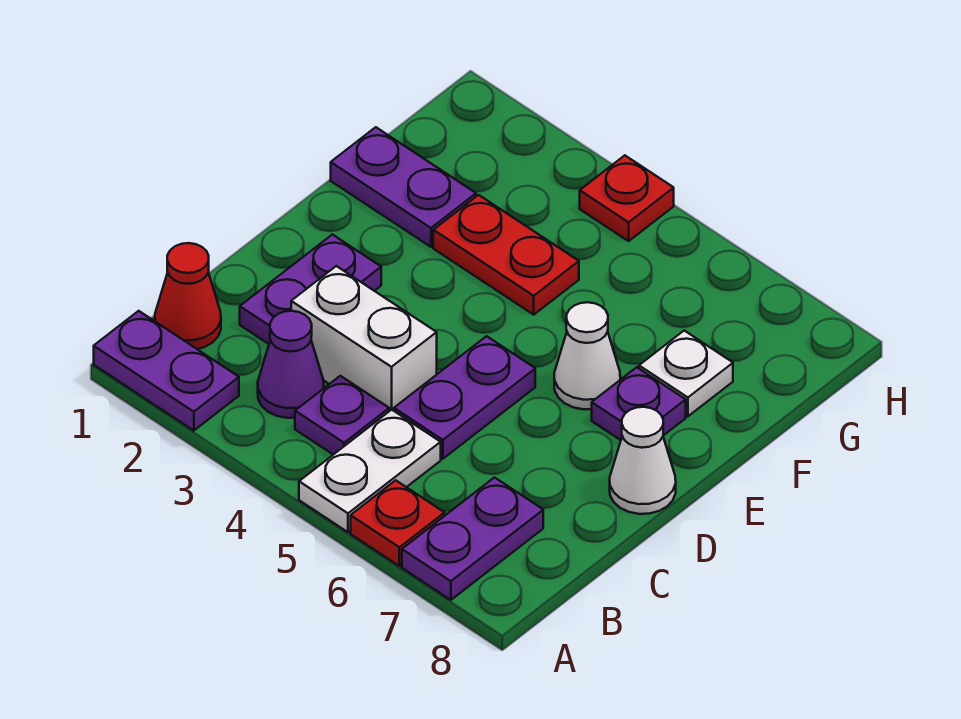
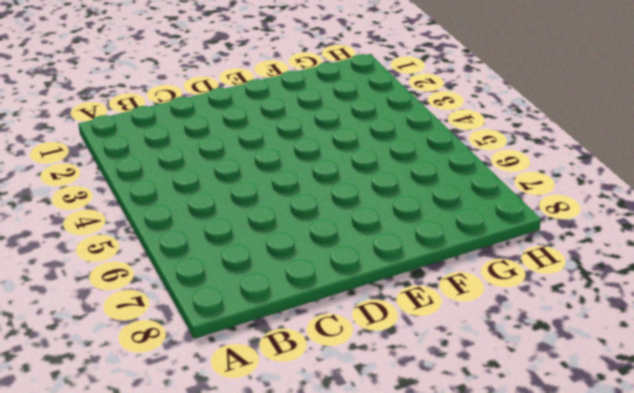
none -> purple 1x2 plate [94,311,239,431]
none -> white 1x2 plate [299,410,441,532]
none -> red 1x1 plate [351,480,445,566]

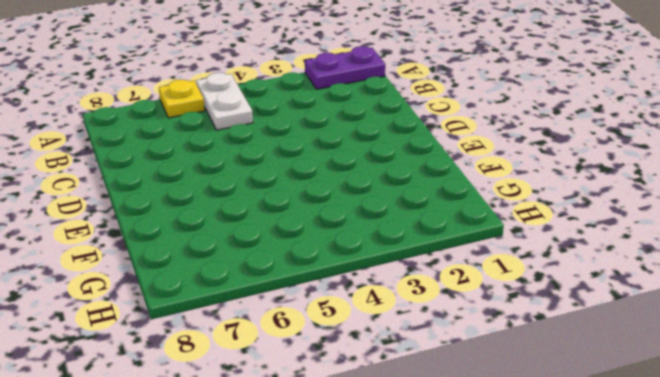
yellow 1x1 plate [159,80,205,118] -> red 1x1 plate [351,480,445,566]
none -> purple 1x2 plate [402,478,543,600]
none -> red 1x1 cone [155,243,221,349]
none -> purple 1x1 cone [258,311,324,418]

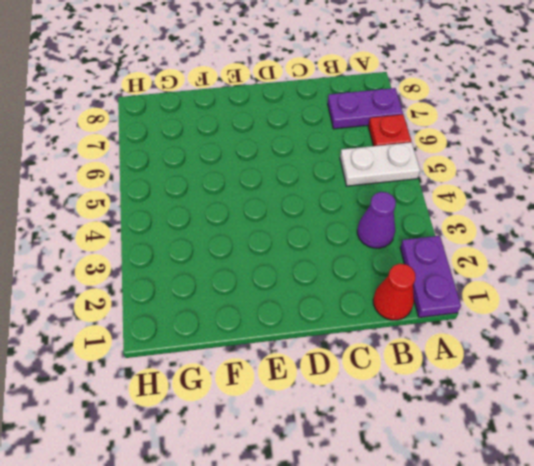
none -> purple 1x1 plate [295,376,389,455]
none -> purple 1x2 plate [240,235,381,344]
none -> white 1x2 brick [291,266,437,411]

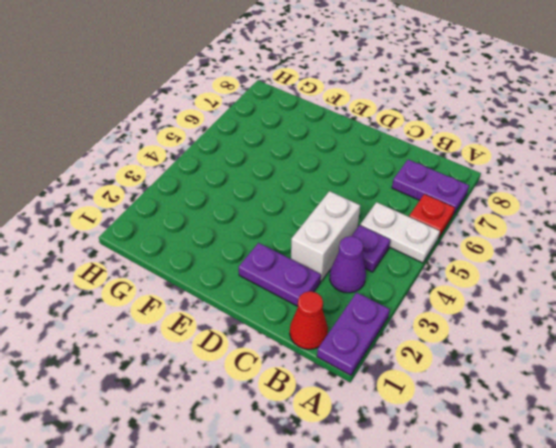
none -> purple 1x2 plate [394,336,535,459]
none -> white 1x1 cone [610,407,676,514]
none -> white 1x1 cone [554,302,620,409]

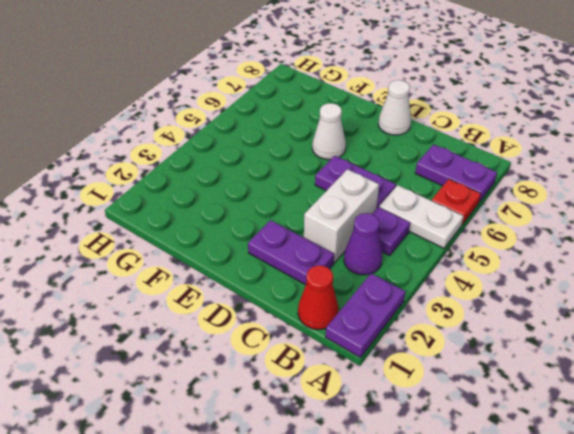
none -> purple 1x1 plate [592,367,686,440]
none -> purple 1x2 plate [331,127,476,247]
none -> red 1x2 plate [433,195,579,315]

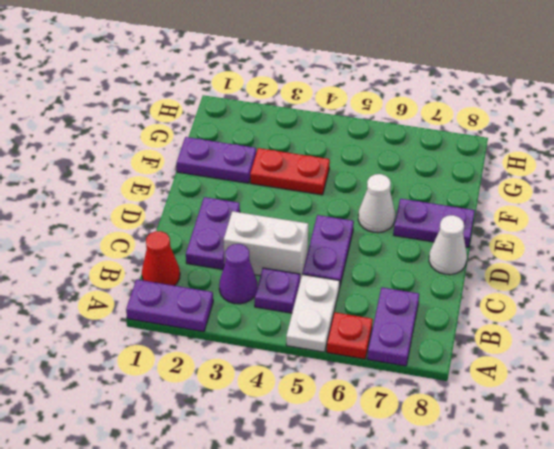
purple 1x2 plate [394,199,475,247] -> purple 1x1 plate [592,367,686,440]
none -> white 1x1 plate [639,331,733,416]
none -> red 1x1 plate [580,155,674,241]

